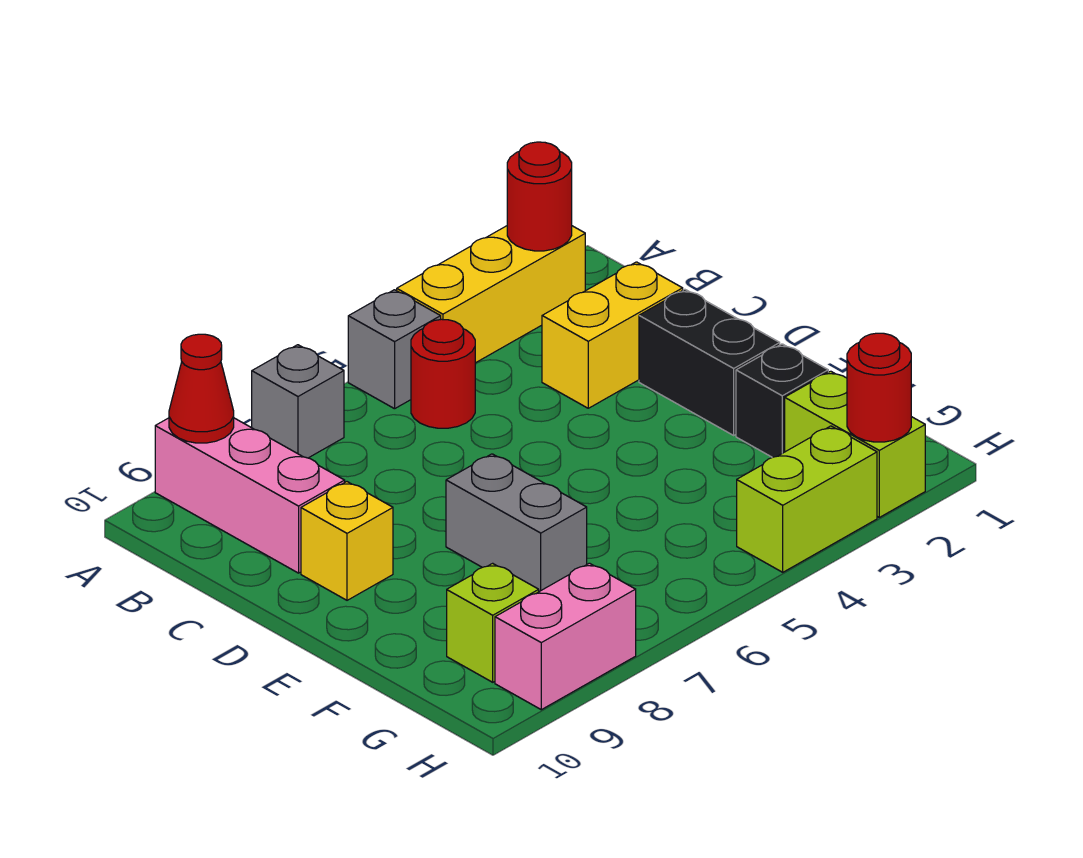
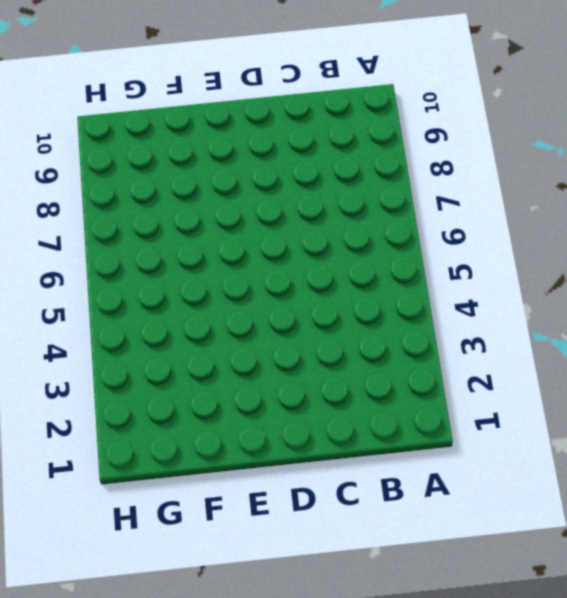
none -> yellow 1x3 brick [397,226,585,363]
none -> grey 1x1 brick [348,290,441,409]
none -> grey 1x1 brick [252,345,344,458]

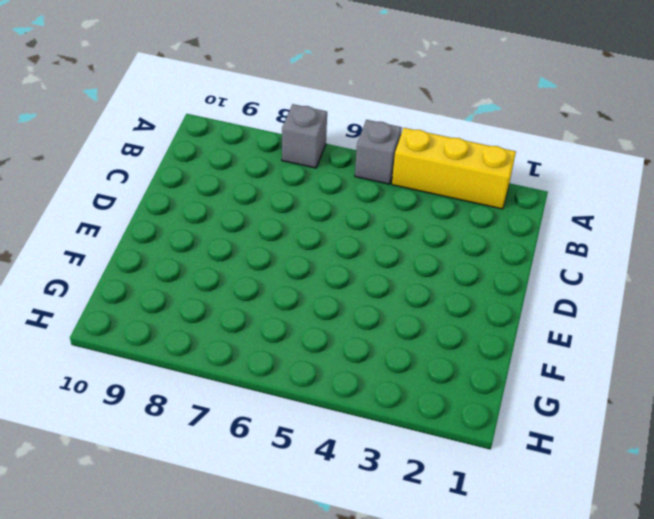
none -> pink 1x3 brick [155,418,345,573]
none -> red 1x1 round brick [411,319,475,428]
none -> yellow 1x2 brick [542,262,683,408]

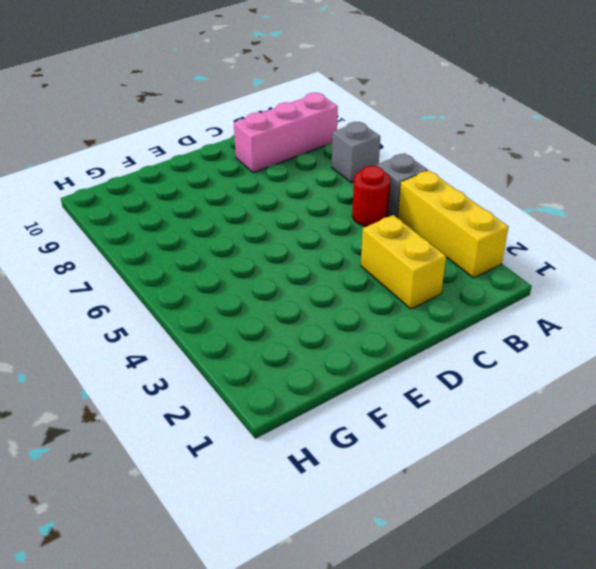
none -> black 1x2 brick [639,289,780,435]
none -> yellow 1x1 brick [301,482,393,600]
none -> grey 1x2 brick [446,454,587,592]

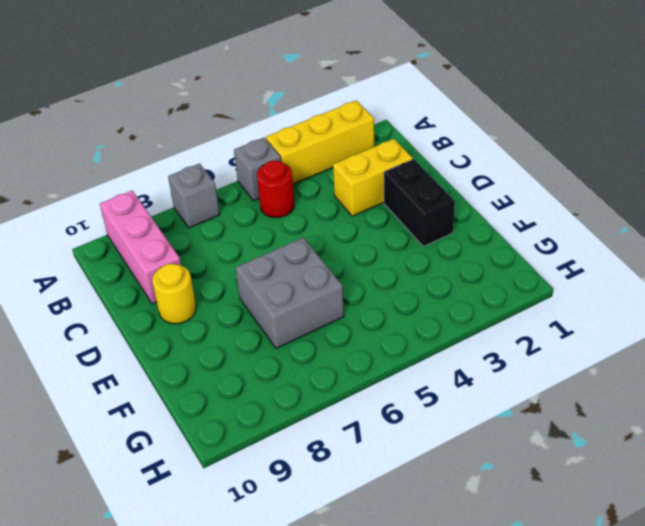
yellow 1x1 round brick [152,263,196,324] -> yellow 1x1 brick [301,482,393,600]
grey 2x2 brick [236,238,344,349] -> grey 1x2 brick [446,454,587,592]
none -> black 1x1 brick [736,344,828,457]
none -> lime 1x2 brick [785,371,925,517]
none -> lime 1x1 brick [447,563,539,682]

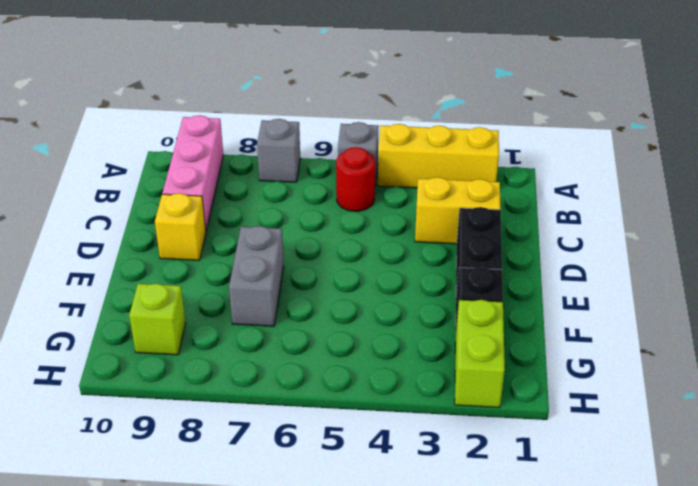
none -> lime 1x2 brick [737,426,877,572]
none -> pink 1x2 brick [495,563,636,710]
none -> red 1x1 round brick [507,142,572,251]

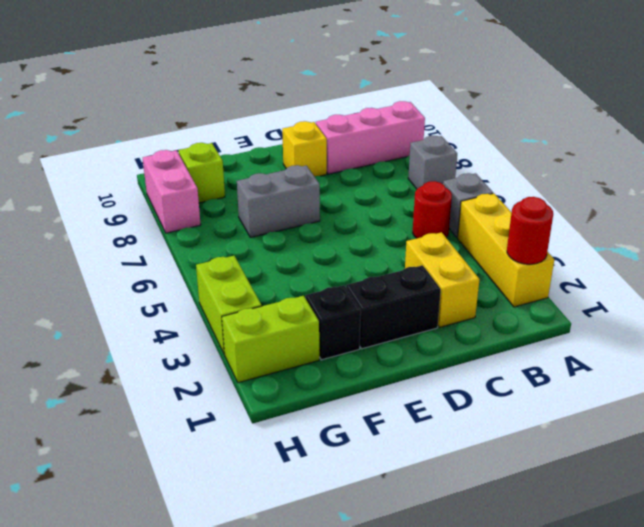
none -> red 1x1 cone [169,334,234,443]
none -> red 1x1 round brick [847,333,911,442]

